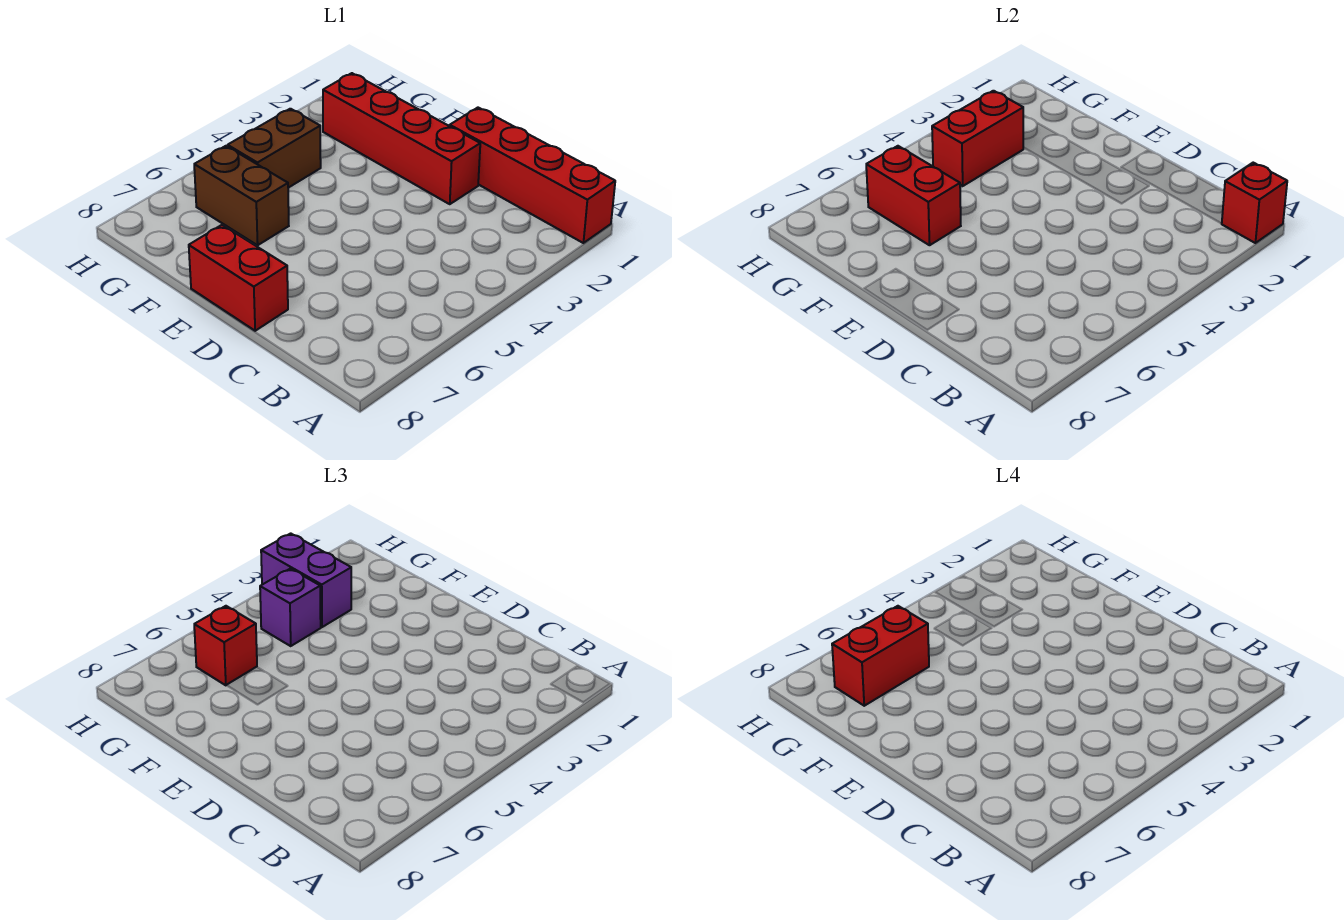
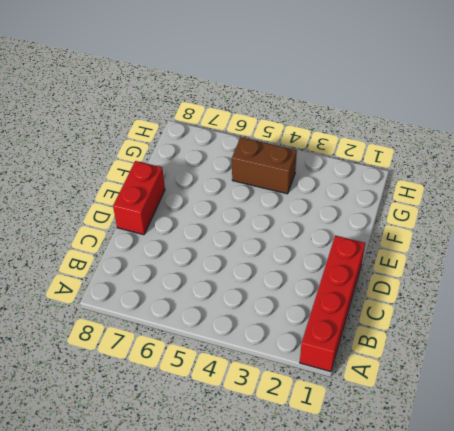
none -> red 1x4 brick [323,73,480,204]
none -> brown 1x2 brick [194,146,289,245]
none -> red 1x1 brick [1221,163,1287,243]

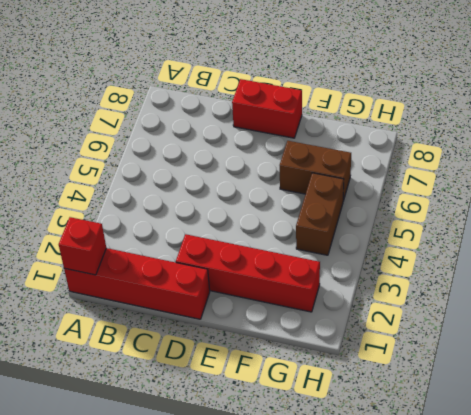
none -> red 1x2 brick [866,146,961,245]
none -> red 1x2 brick [932,91,1023,186]
none -> purple 1x2 brick [261,533,351,627]

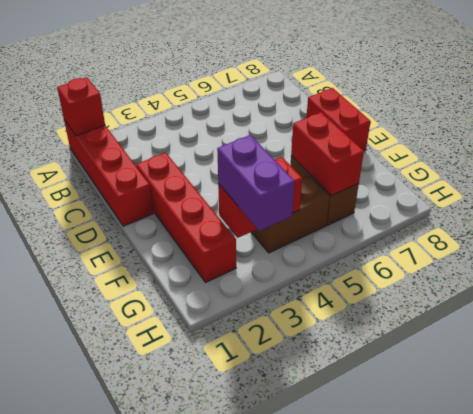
none -> purple 1x1 brick [260,569,321,646]
none -> red 1x1 brick [194,606,257,685]
none -> red 1x2 brick [832,606,929,706]

